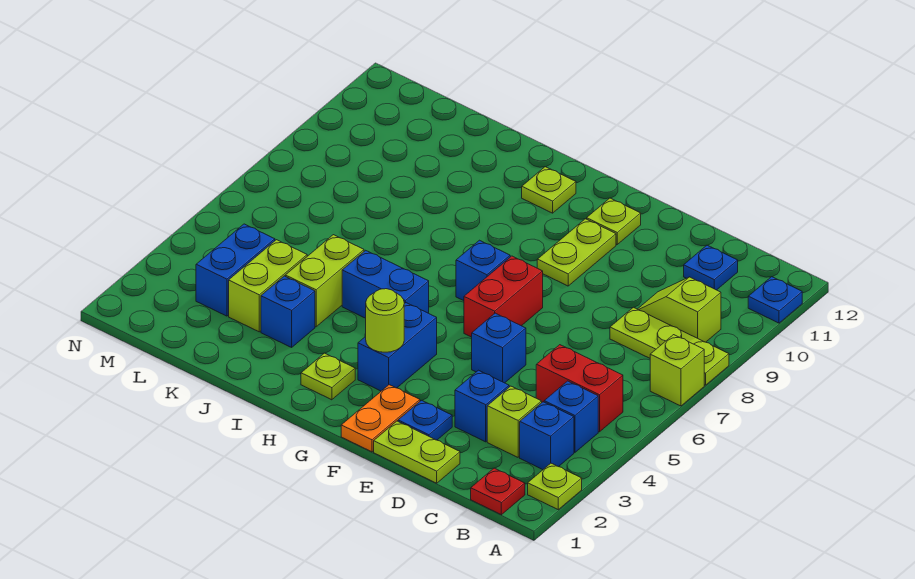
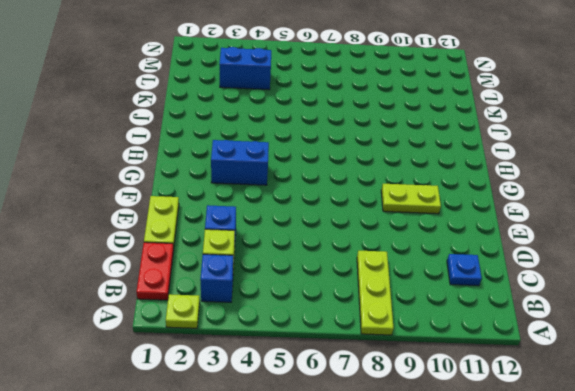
red 1x2 plate [137,242,174,300] -> red 1x1 plate [471,468,525,515]
none -> lime 1x1 brick [650,335,704,406]
none -> blue 1x1 plate [748,277,802,323]
none -> blue 1x1 brick [544,381,598,452]

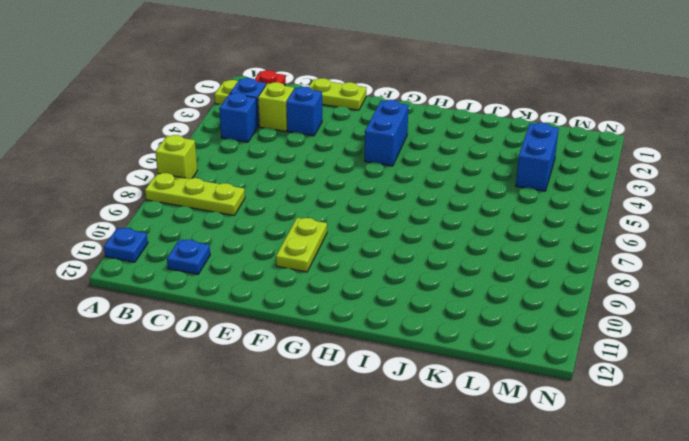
none -> red 1x2 brick [536,345,623,432]
none -> lime 1x2 slope [638,277,721,342]
none -> blue 1x1 plate [398,400,452,440]

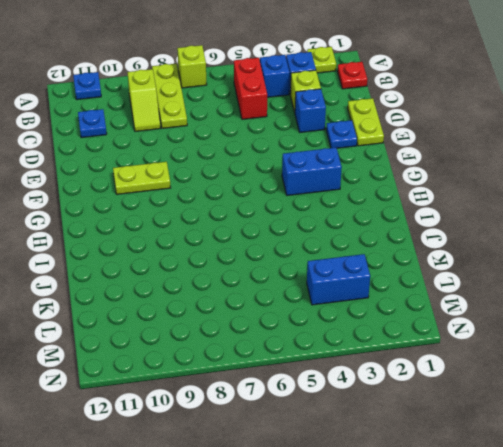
none -> blue 1x1 brick [472,313,526,383]
none -> orange 1x2 plate [341,385,420,452]
none -> red 1x2 brick [464,256,543,337]

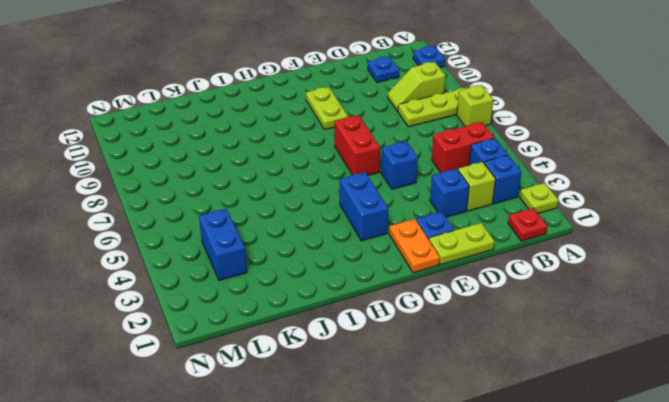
none -> lime 1x1 plate [587,198,641,244]
none -> blue 1x1 brick [456,240,510,301]
none -> lime 1x1 plate [301,353,355,400]

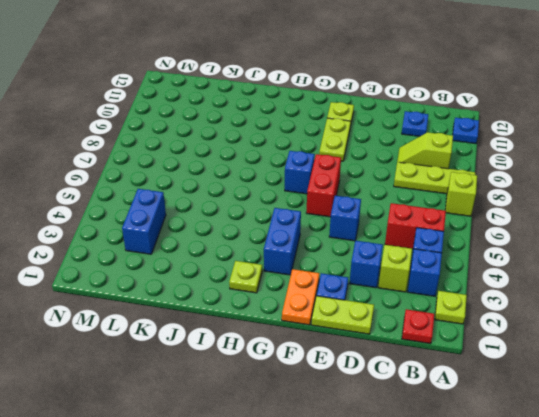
none -> blue 1x2 brick [342,250,429,318]
none -> lime 1x1 plate [522,167,576,213]
none -> blue 1x1 brick [261,276,315,347]

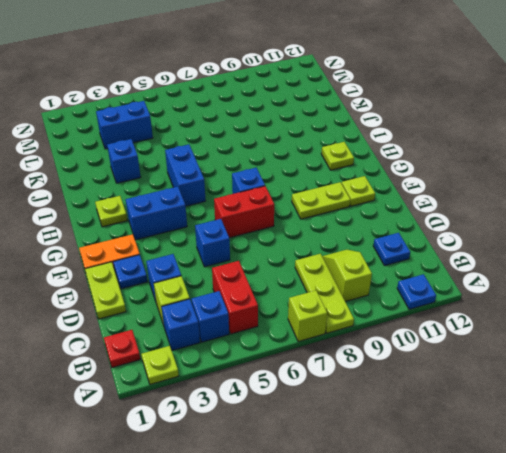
none -> lime 1x2 brick [285,235,364,327]
none -> lime 1x2 brick [229,240,307,332]
none -> lime 1x1 round brick [366,289,404,352]

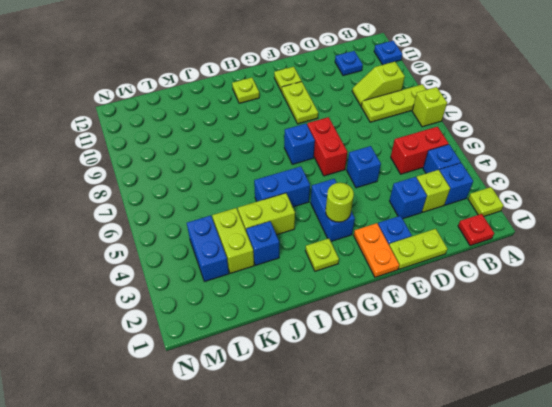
lime 1x2 brick [238,193,295,235] -> lime 1x2 brick turned to [285,235,364,327]

